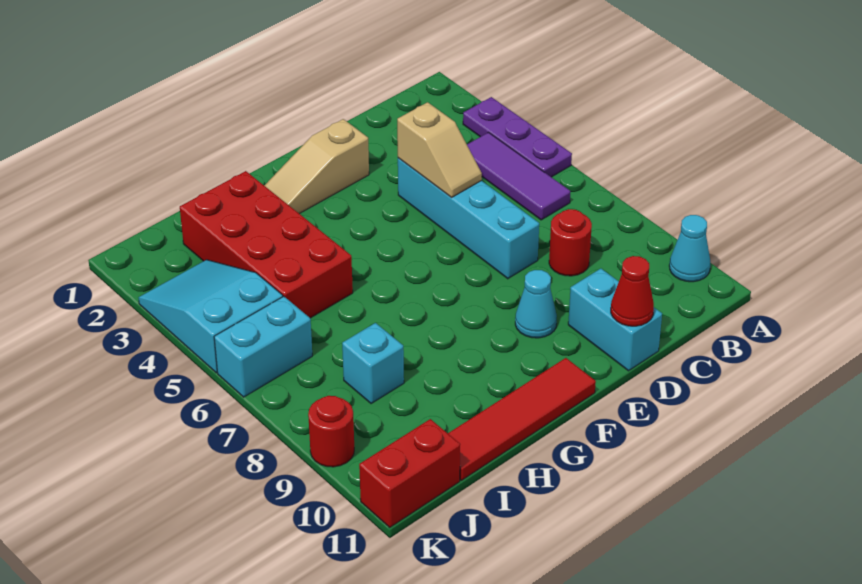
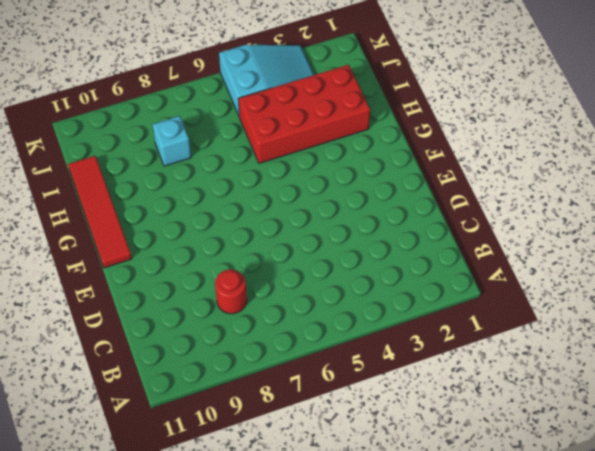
none -> purple 1x3 plate [463,97,572,177]
none -> cyan 1x1 cone [669,215,710,282]
none -> purple 1x3 tile [467,133,570,220]

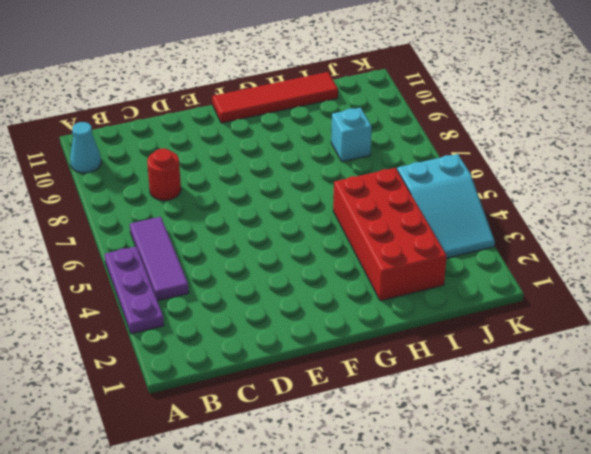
none -> cyan 1x4 brick [398,158,539,279]
none -> cyan 1x2 brick [568,269,662,371]
none -> tan 1x3 slope [264,119,369,214]

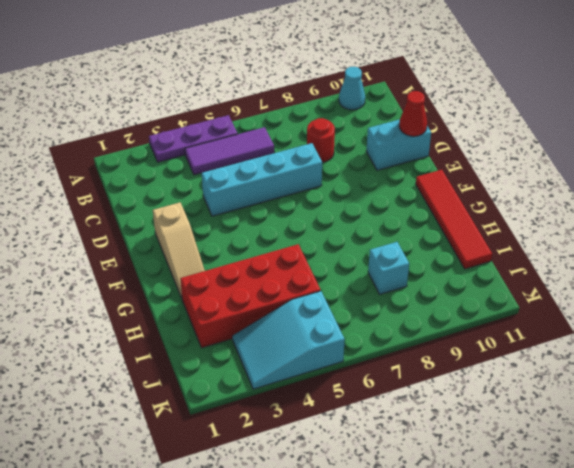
none -> cyan 1x1 cone [515,270,557,338]
none -> cyan 1x2 brick [214,296,312,397]
none -> red 1x2 brick [359,419,460,527]

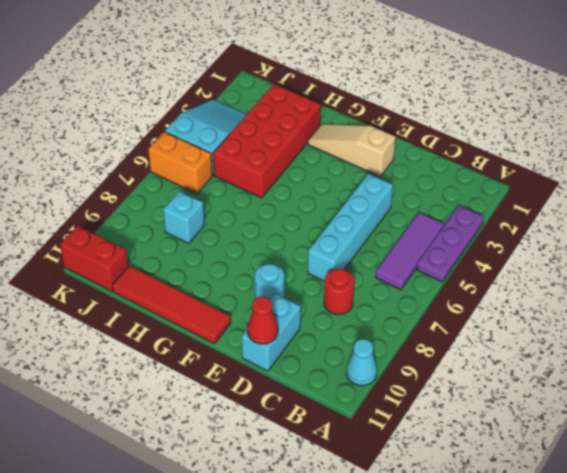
cyan 1x1 round brick [255,264,284,299] -> cyan 1x1 cone [515,270,557,338]
orange 1x2 brick [148,132,212,194] -> cyan 1x2 brick [214,296,312,397]
none -> red 1x1 round brick [308,396,354,467]
none -> tan 1x2 slope [397,102,482,198]

